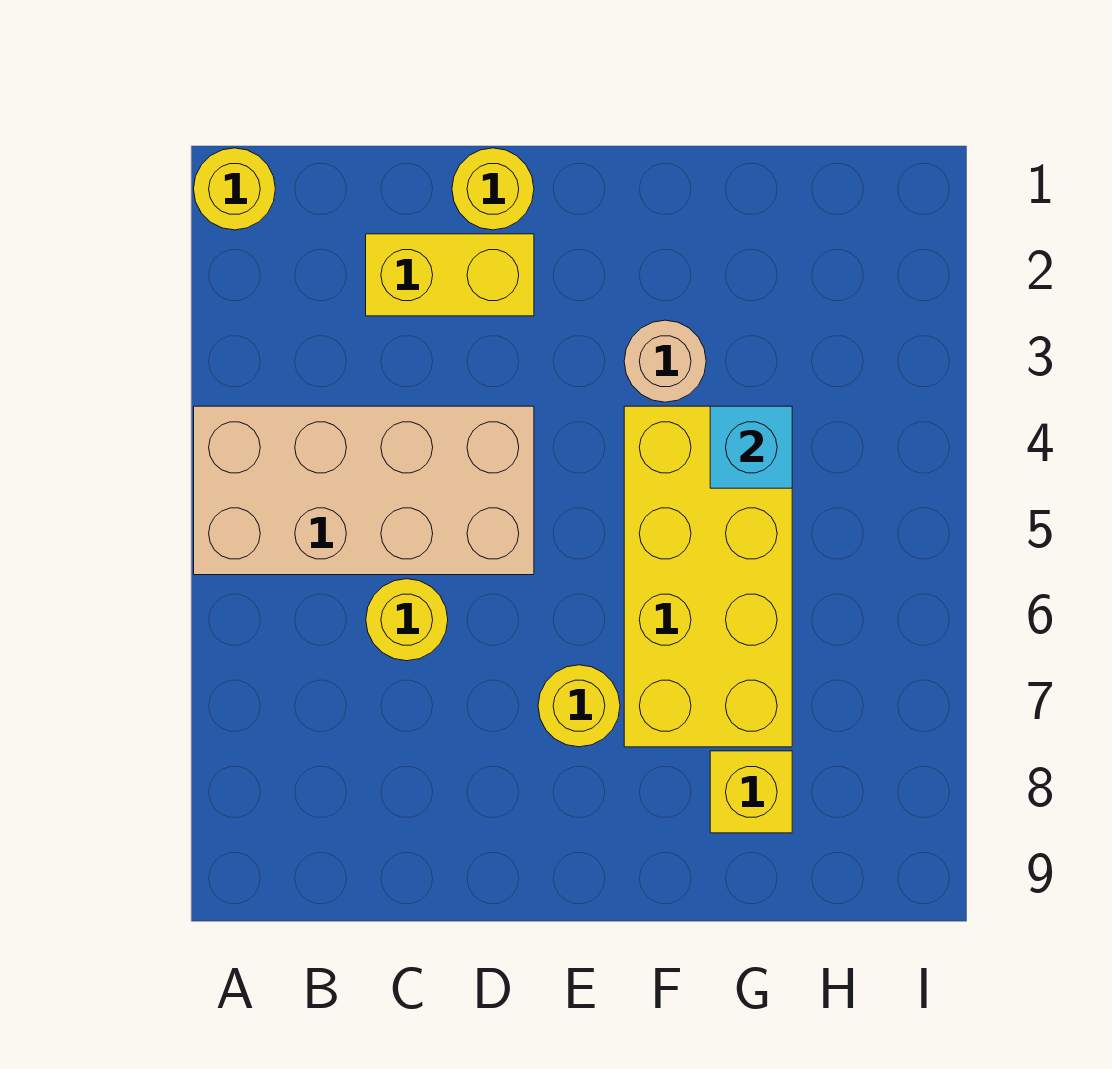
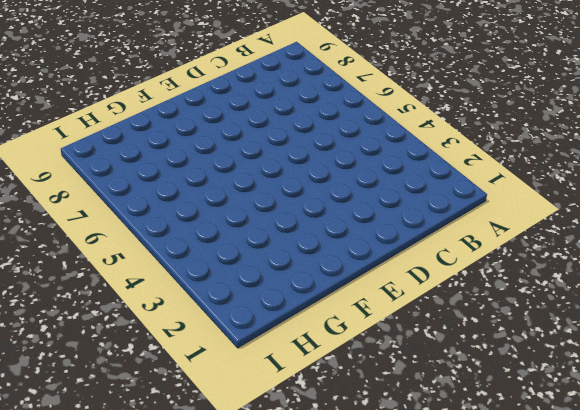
none -> yellow 1x1 round brick [194,148,275,230]
none -> tan 2x4 brick [194,406,534,575]

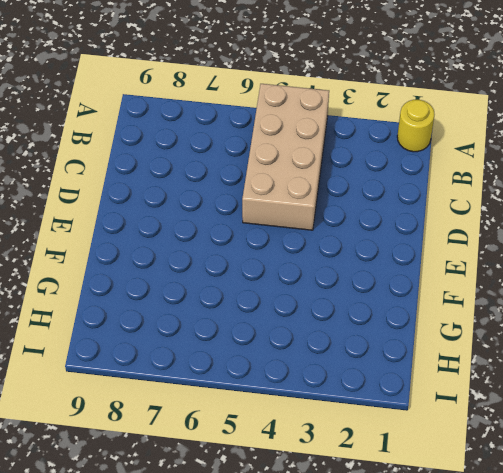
none -> yellow 1x2 brick [366,234,534,316]
none -> yellow 1x1 round brick [366,579,448,661]

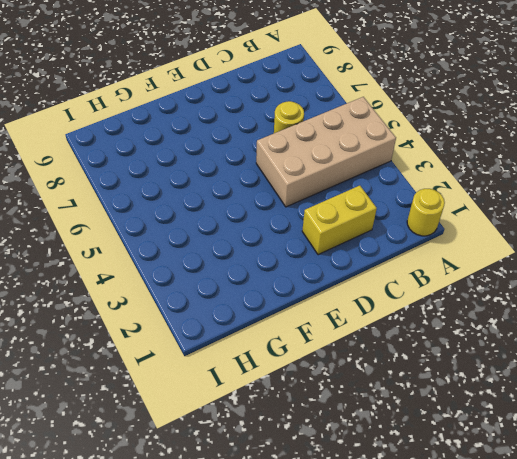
none -> yellow 1x1 round brick [452,148,534,230]
none -> yellow 1x1 round brick [538,665,620,747]

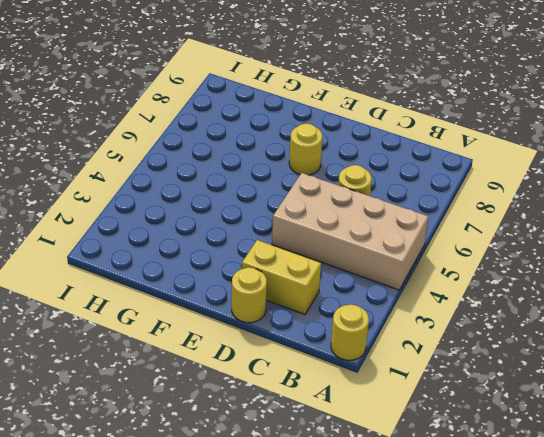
none -> tan 1x1 round brick [624,320,706,402]
none -> yellow 2x4 brick [624,406,792,747]

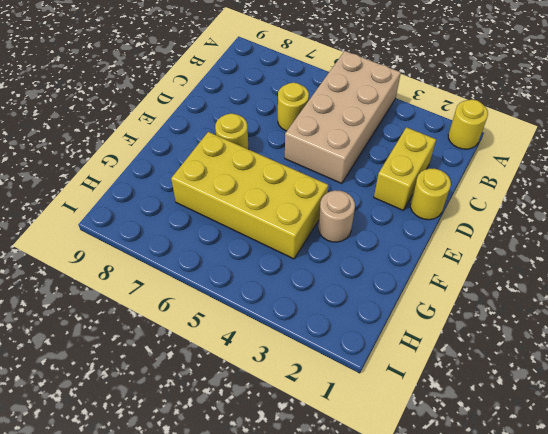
none -> yellow 1x1 brick [710,751,792,833]
none -> cyan 1x1 brick [710,406,792,488]

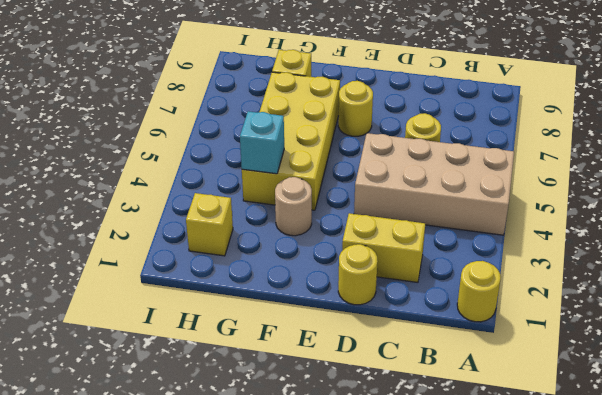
yellow 1x1 brick [186,193,233,256] -> none

